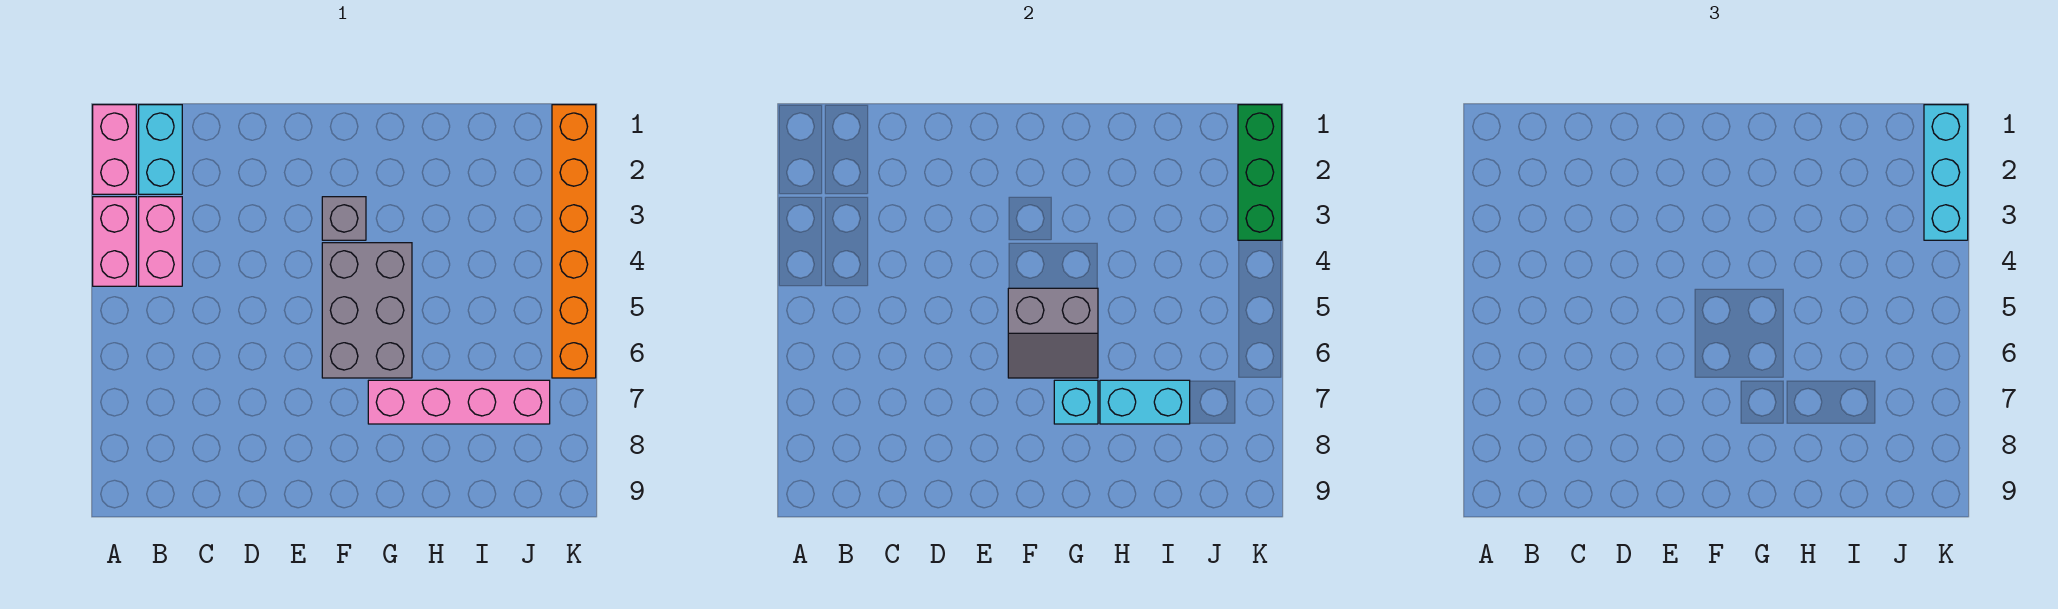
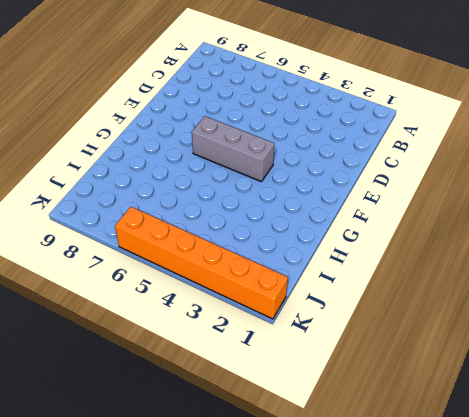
grey 1x3 brick [192,116,274,182] -> grey 2x3 brick [322,243,412,378]
none -> pink 1x2 brick [93,105,136,194]
none -> pink 1x2 brick [93,197,136,286]
none -> cyan 1x2 brick [139,105,182,194]

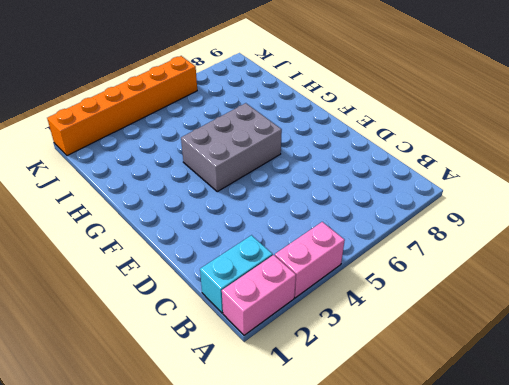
none -> pink 1x2 brick [139,197,182,286]
none -> grey 1x1 brick [322,197,366,240]
none -> pink 1x4 brick [368,380,550,424]

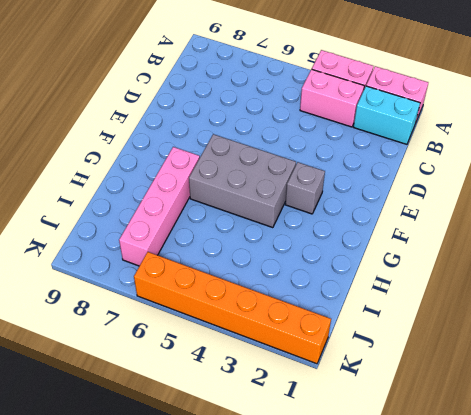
none -> grey 2x2 slope [1008,288,1098,378]
none -> cyan 1x1 brick [1054,380,1098,424]
none -> cyan 1x2 brick [1100,380,1190,424]

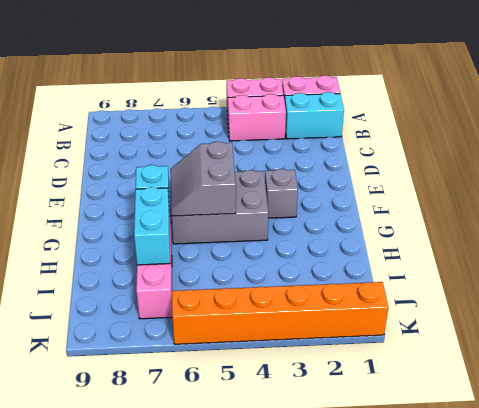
none -> green 1x3 brick [1238,105,1282,240]
none -> cyan 1x3 brick [1924,105,1968,240]

